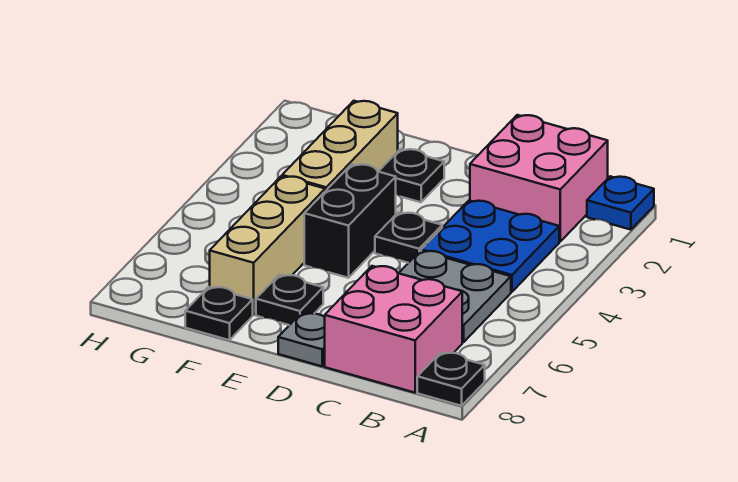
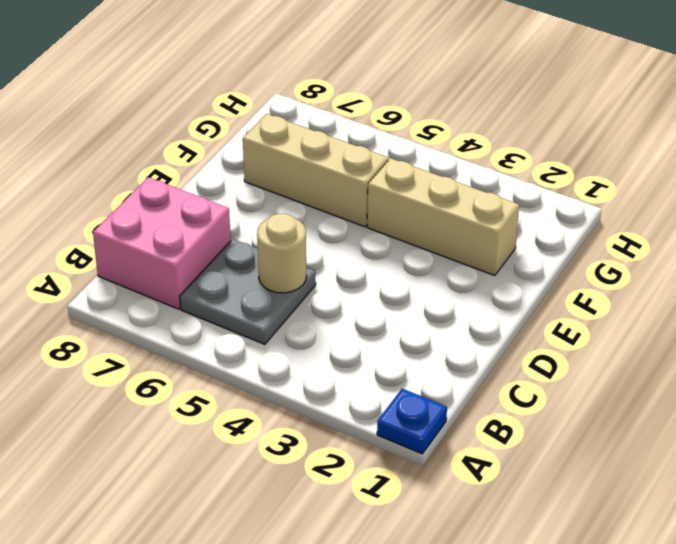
tan 1x1 round brick [257,214,306,293] -> none
none -> black 1x1 plate [417,352,485,406]
none -> pink 2x2 brick [470,115,608,242]
none -> blue 2x2 plate [421,201,559,292]

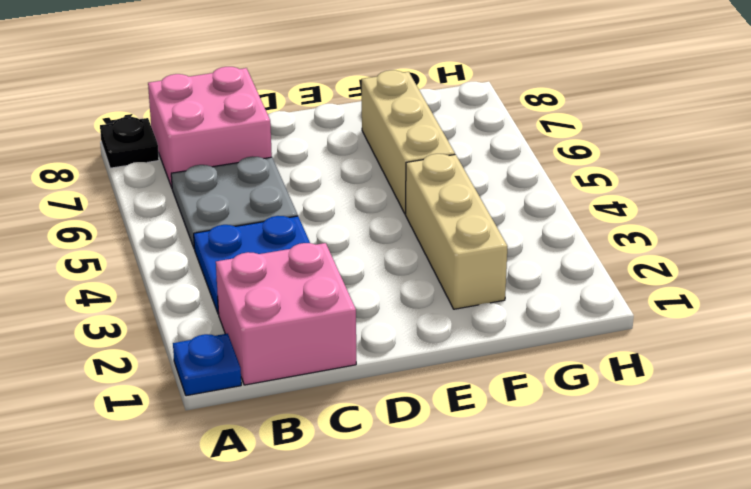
none -> black 1x1 plate [375,213,442,263]
none -> grey 1x1 plate [278,313,325,366]
none -> black 1x1 plate [378,149,444,202]

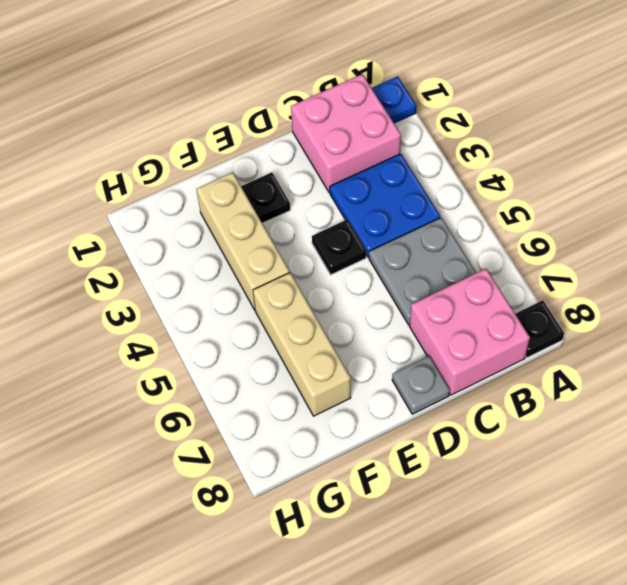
none -> black 1x2 brick [304,164,396,278]
none -> black 1x1 plate [256,275,323,325]
none -> black 1x1 plate [185,287,253,340]

